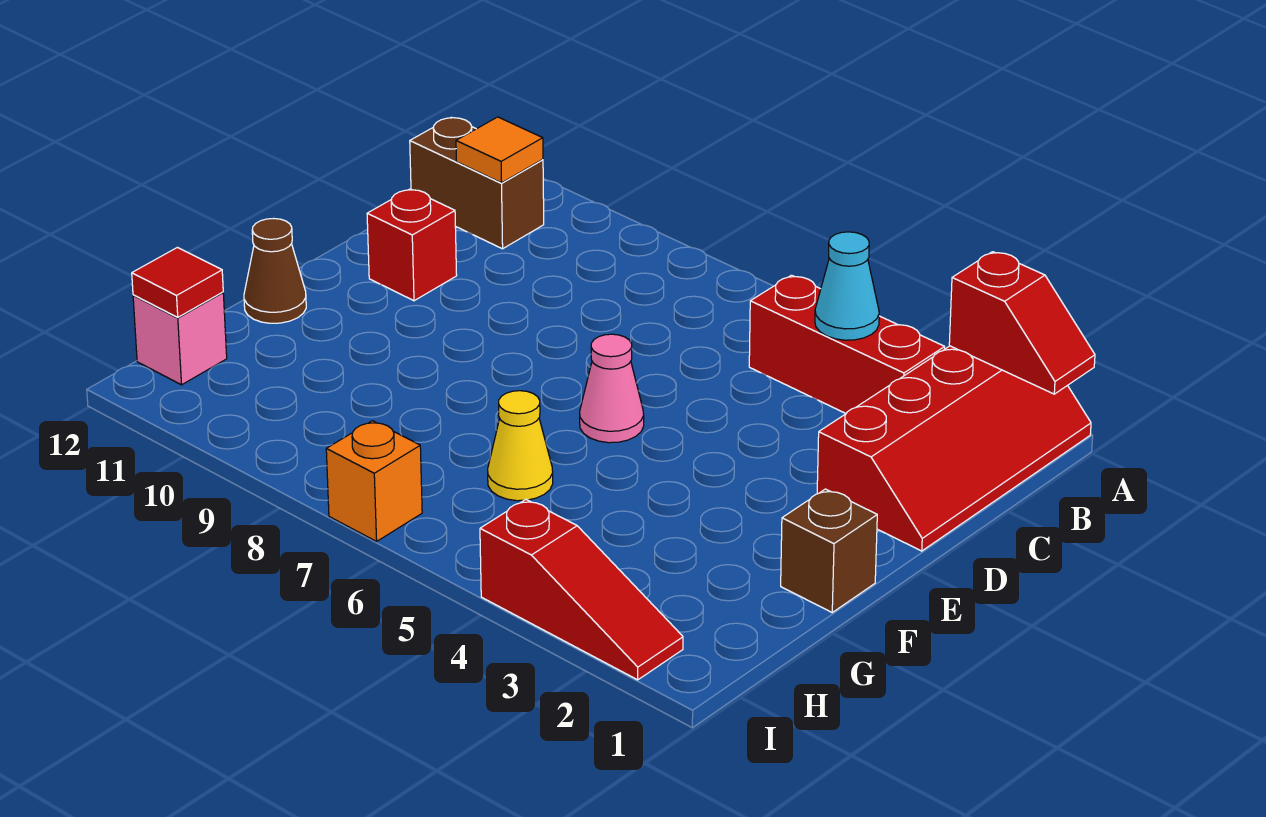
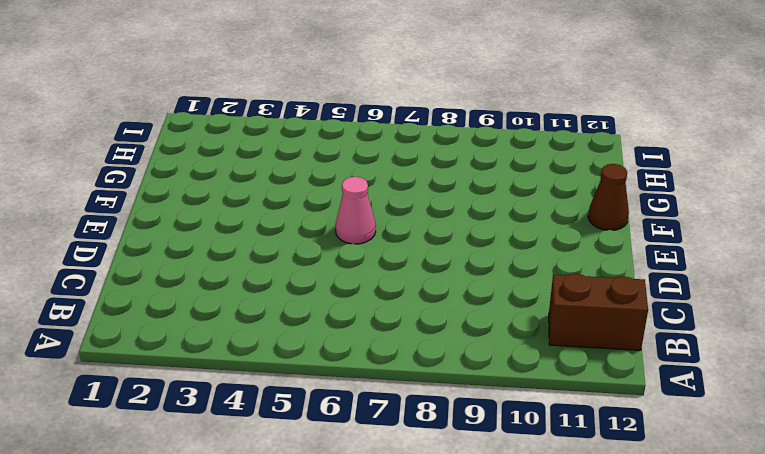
none -> red 2x4 slope [817,346,1091,551]
none -> red 1x3 brick [749,275,945,413]
none -> red 1x1 brick [367,189,457,301]

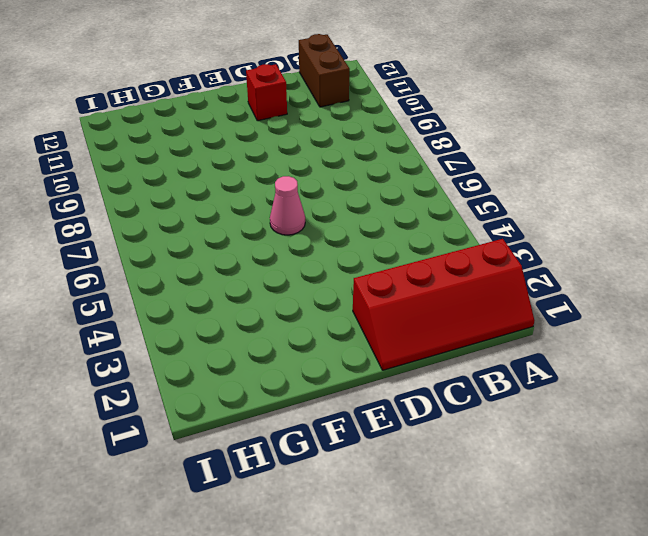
none -> red 1x3 brick [749,275,945,413]
none -> brown 1x1 brick [781,489,877,612]
none -> brown 1x1 cone [244,218,306,323]

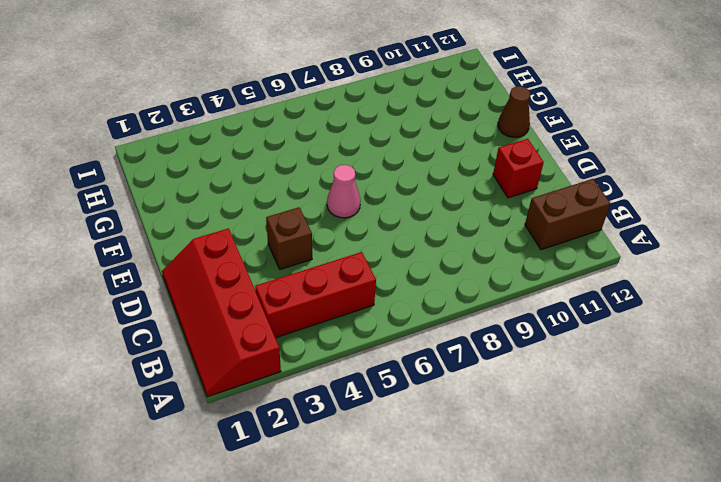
brown 1x1 brick [266,207,312,269] -> brown 1x1 brick moved to [781,489,877,612]
none -> yellow 1x1 cone [488,391,553,501]
none -> pink 1x1 brick [133,292,227,385]
none -> red 1x3 slope [480,500,683,680]

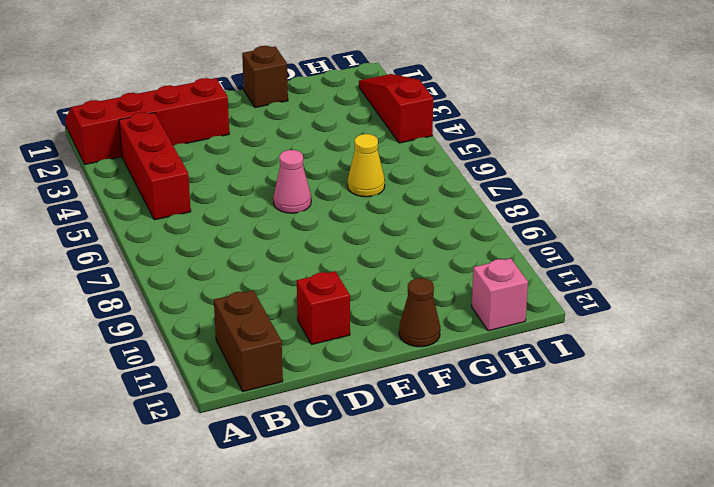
none -> orange 1x1 brick [326,421,422,541]
none -> red 1x2 slope [949,252,1095,394]
none -> cyan 1x1 cone [815,232,879,340]

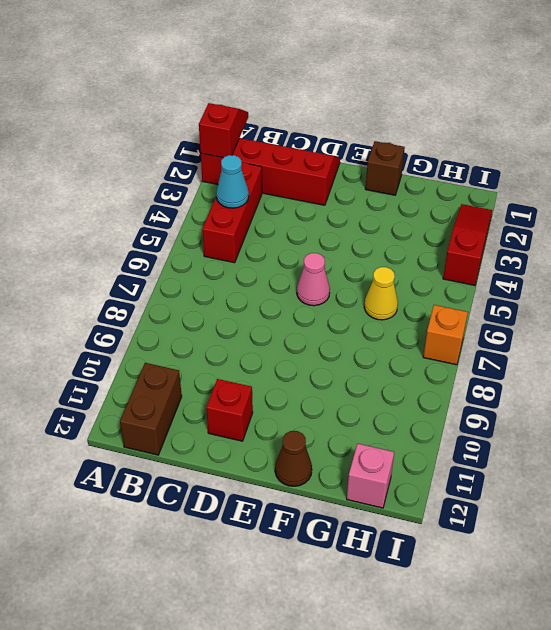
none -> orange 1x1 tile [456,117,543,183]
none -> red 1x1 tile [132,247,223,317]

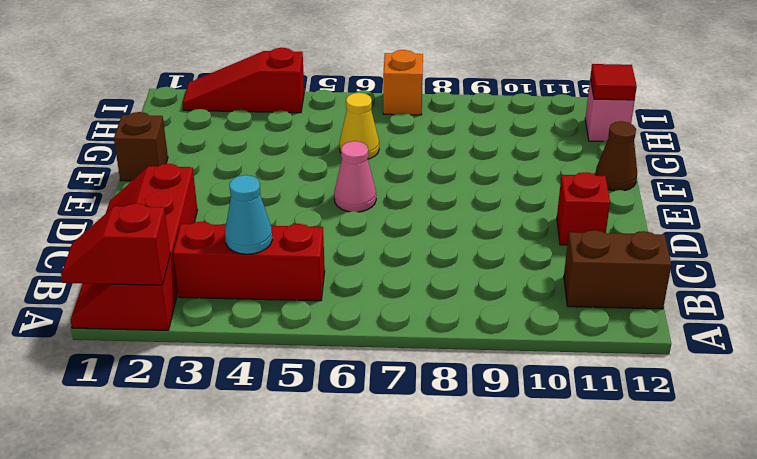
none -> orange 1x1 tile [456,117,543,183]

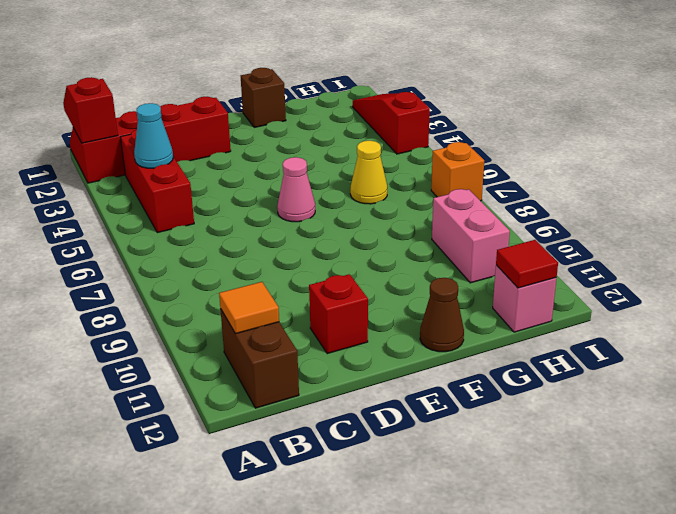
pink 1x2 brick [432,189,510,283] -> none

